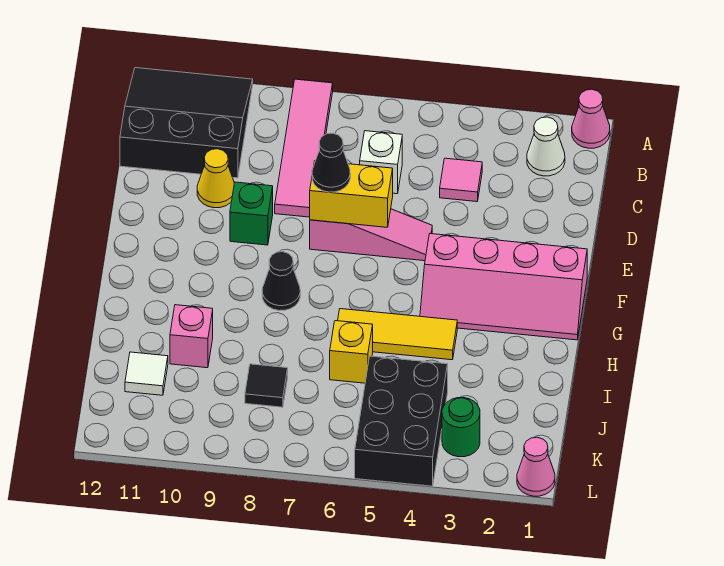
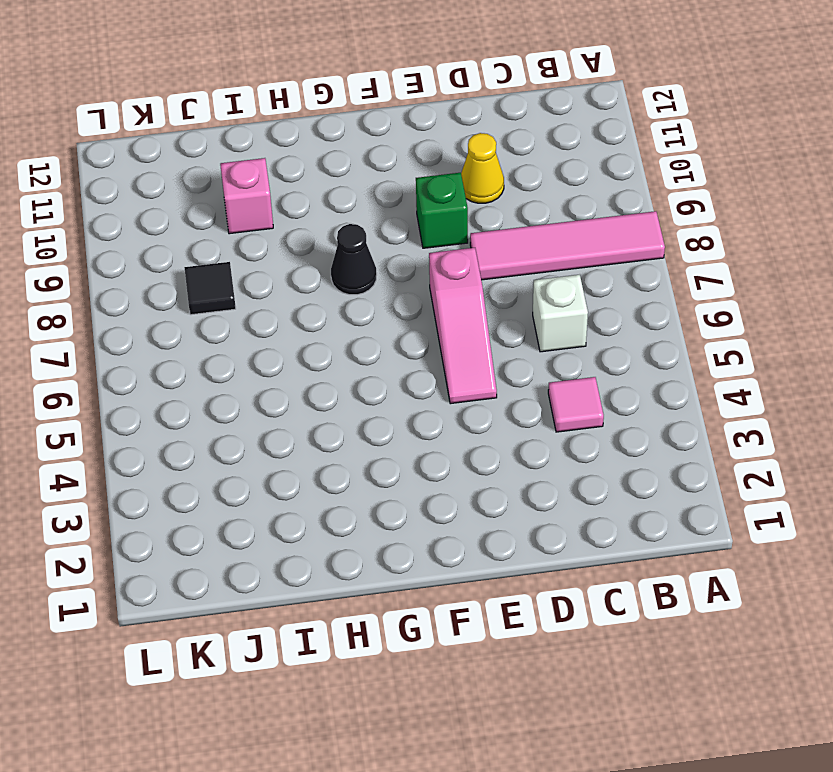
none -> pink 1x1 cone [572,89,610,148]
none -> black 3x3 slope [120,68,253,178]
none -> white 1x1 cone [527,117,565,176]

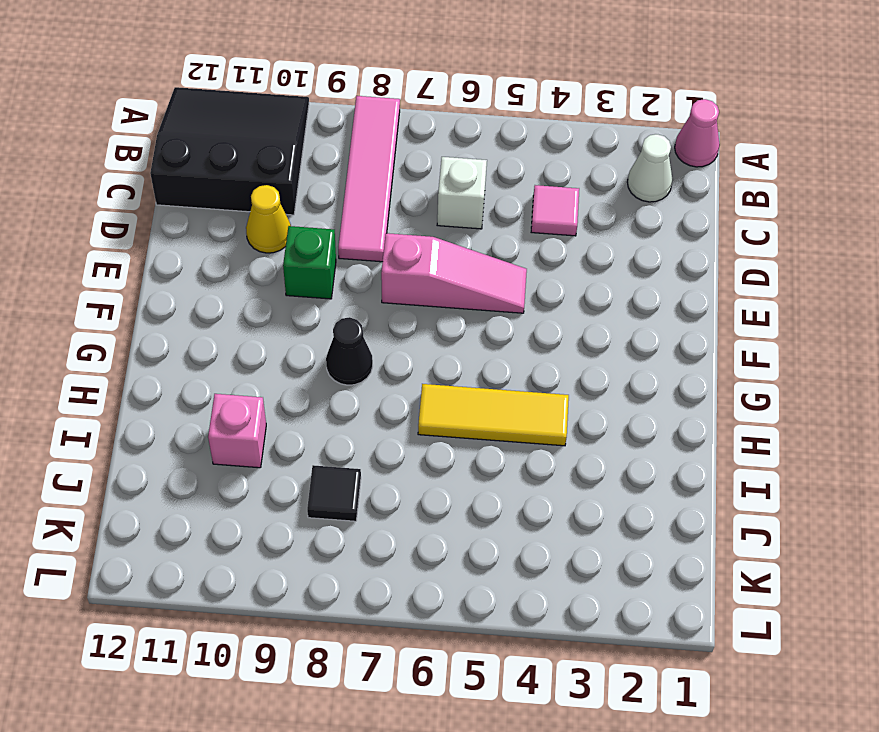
none -> pink 2x4 slope [420,234,587,340]
none -> yellow 1x1 brick [330,321,373,383]
none -> black 2x3 brick [355,356,448,486]

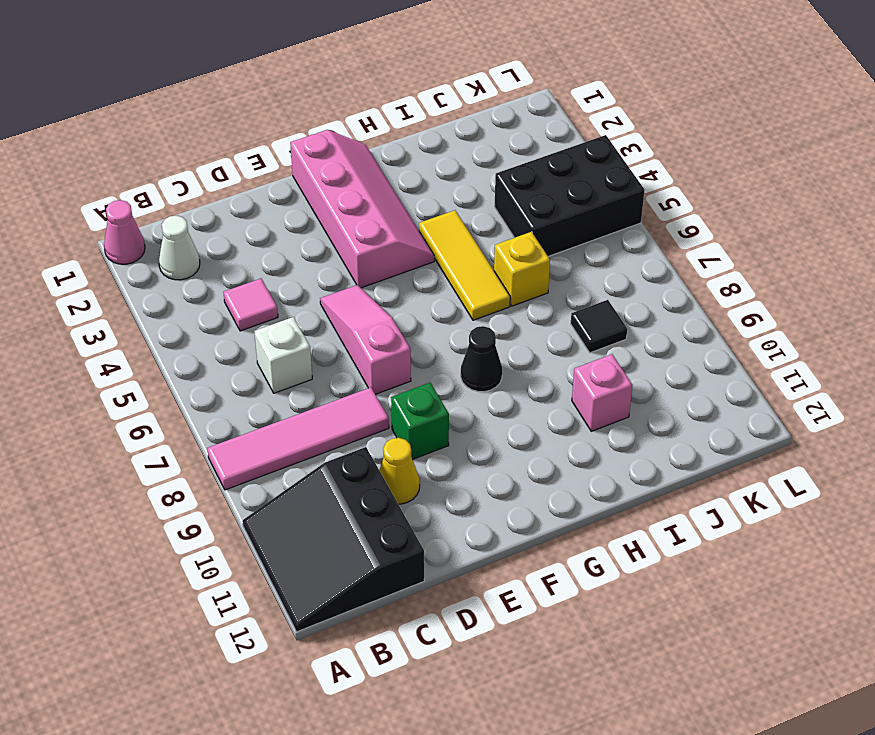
none -> white 1x1 tile [125,352,168,395]
none -> green 1x1 round brick [442,397,480,457]
none -> pink 1x1 cone [517,437,555,496]

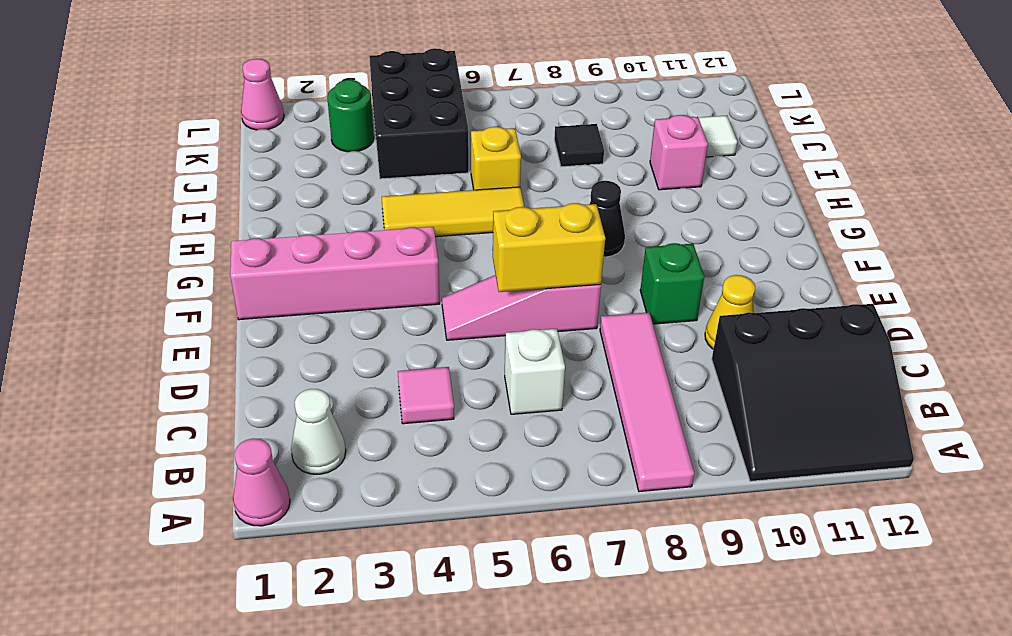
none -> black 1x1 cone [312,133,350,192]

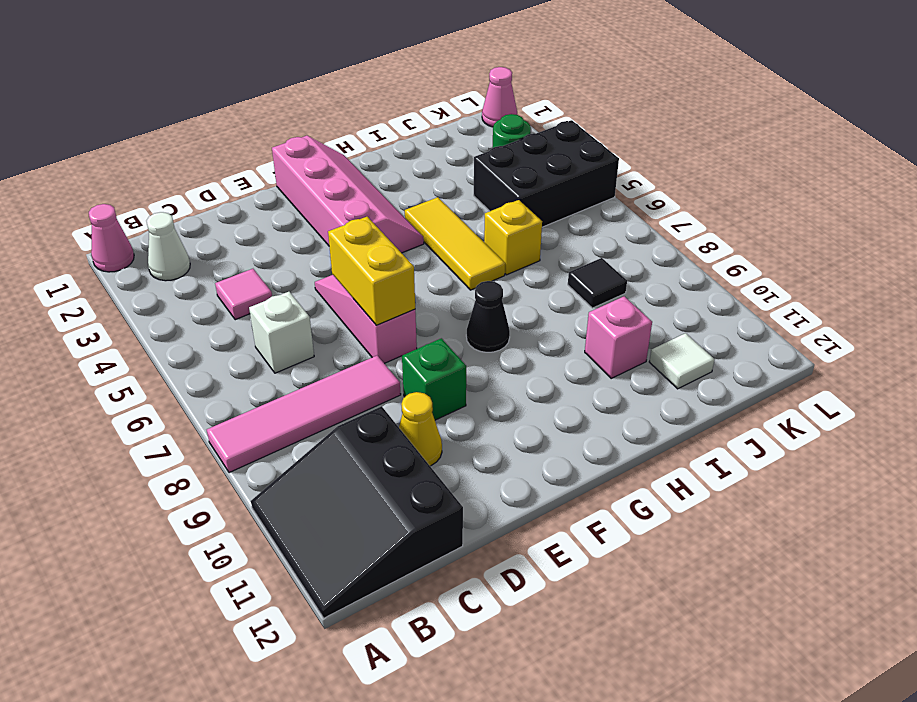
none -> black 1x1 cone [312,133,350,192]

